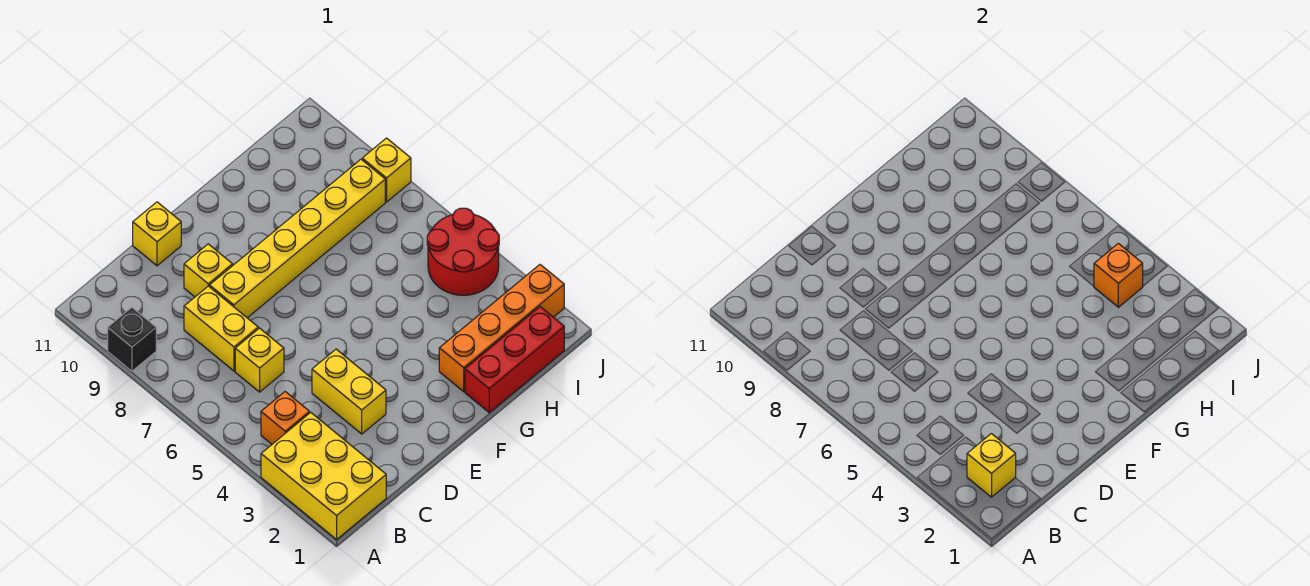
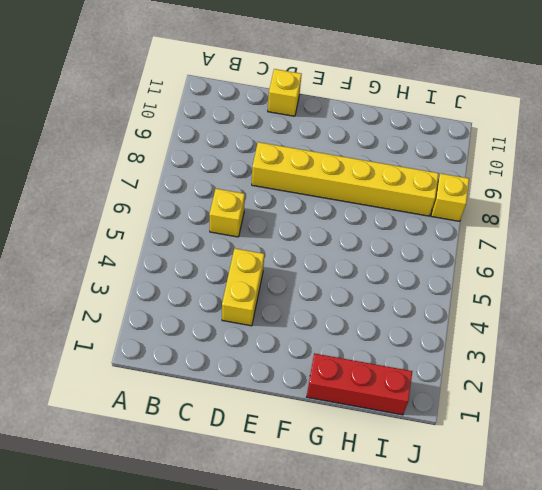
none -> yellow 2x3 brick [261,413,386,539]
none -> black 1x1 brick [108,307,156,371]
none -> orange 1x1 brick [261,392,310,444]

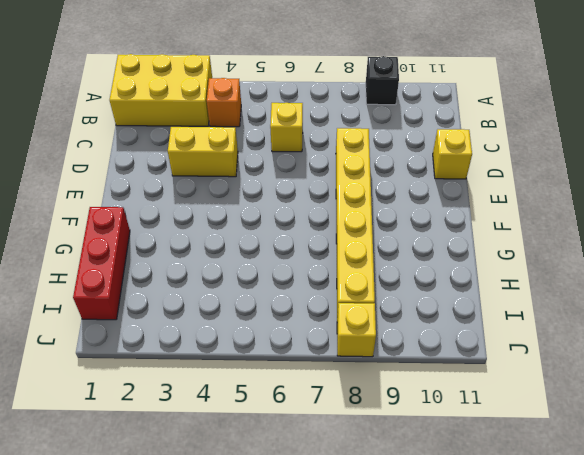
none -> yellow 1x2 brick [184,286,258,371]
none -> yellow 1x1 brick [184,244,233,297]
none -> orange 1x4 brick [439,265,564,392]

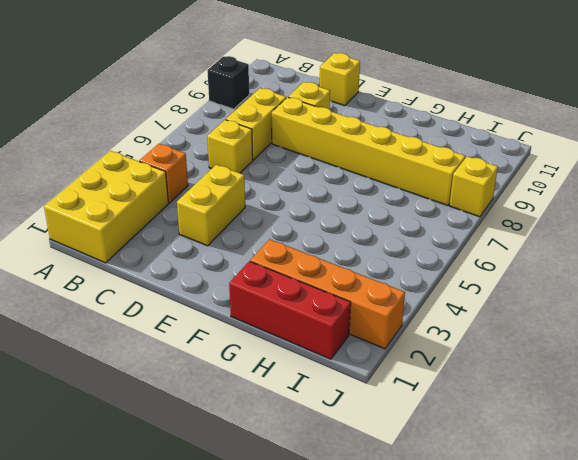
none -> red 2x2 round brick [427,208,499,295]
none -> yellow 1x1 brick [967,434,1016,497]
none -> orange 1x1 brick [1094,243,1143,307]

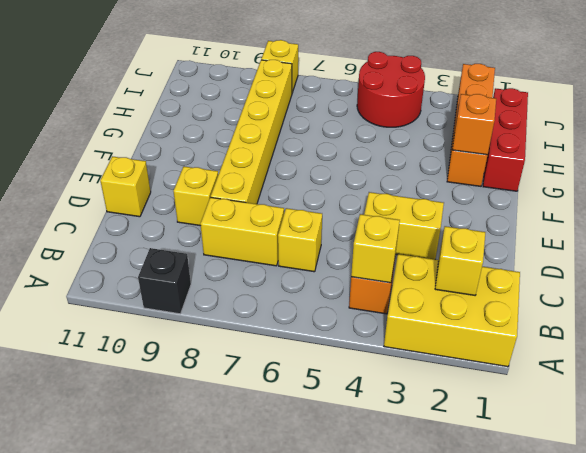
yellow 1x1 brick [351,214,400,283] -> none
orange 1x1 brick [452,94,496,155] -> orange 1x1 brick moved to [1094,243,1143,307]

